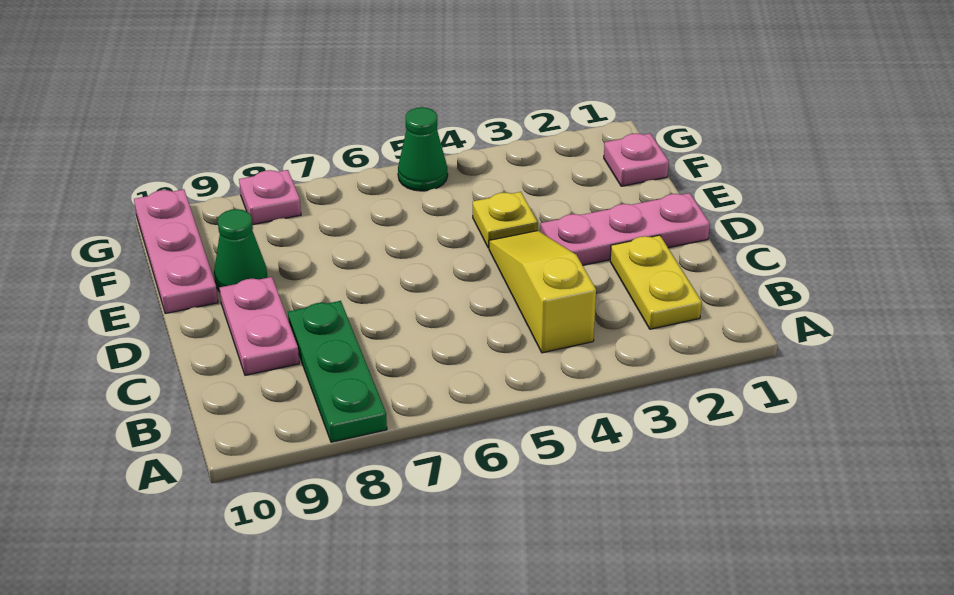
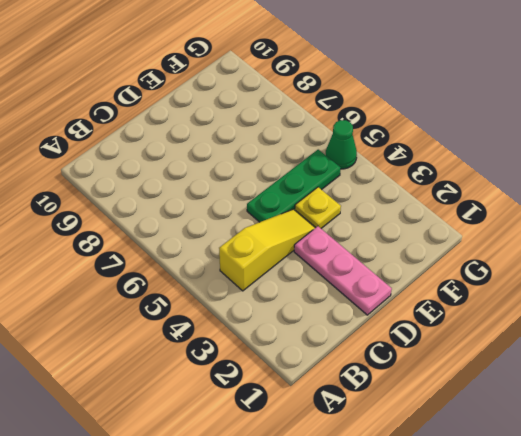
green 1x3 plate [247,150,341,222] -> green 1x3 plate moved to [288,301,387,442]
none -> yellow 1x2 plate [610,235,702,329]
none -> pink 1x2 plate [220,277,299,375]

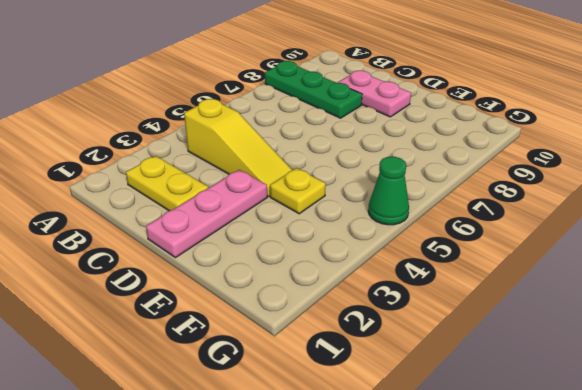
none -> green 1x1 cone [214,209,267,292]
none -> pink 1x3 plate [134,189,218,314]

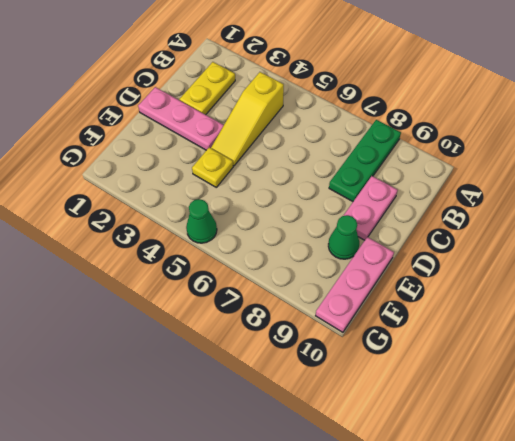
none -> pink 1x1 plate [604,133,669,186]
none -> pink 1x1 plate [239,170,301,225]

